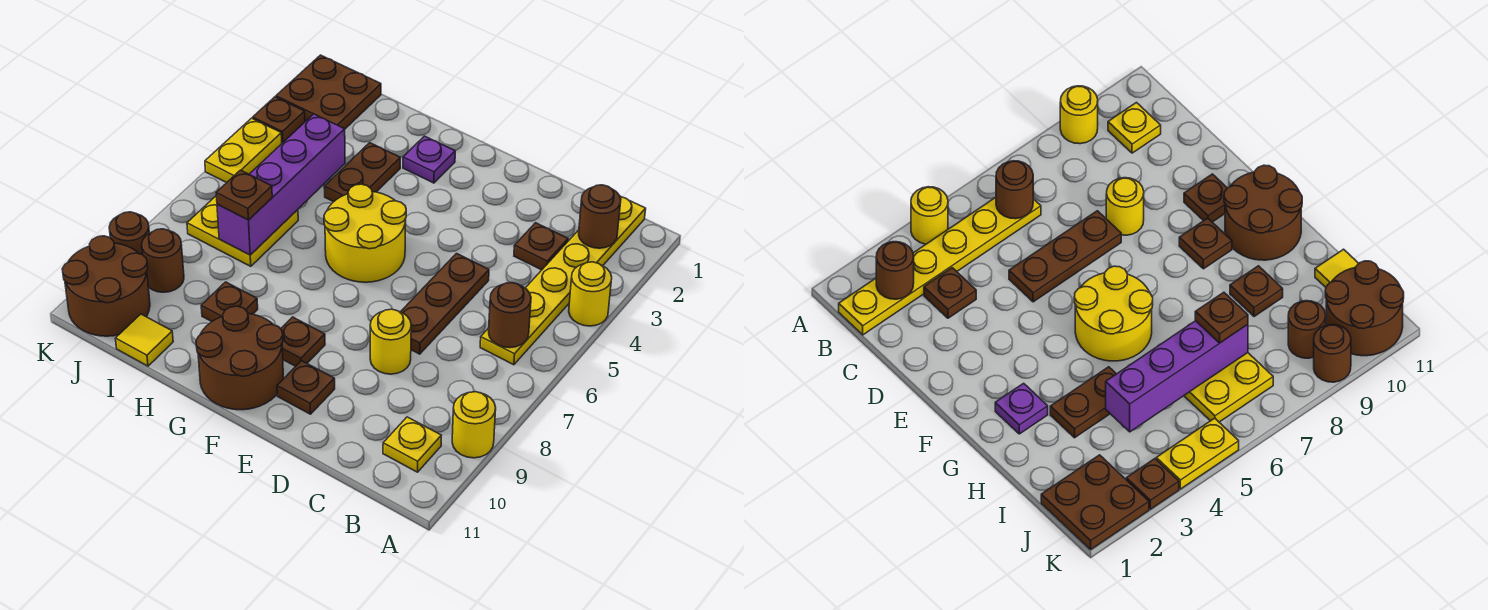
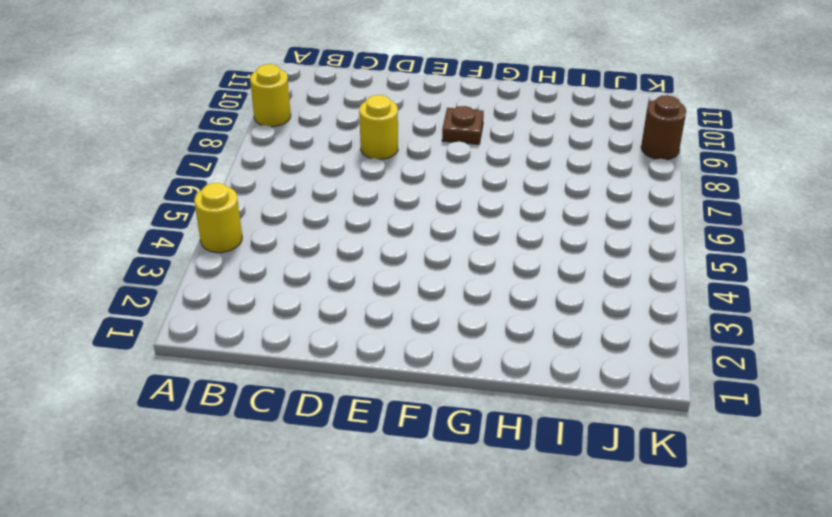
none -> yellow 1x6 plate [480,196,646,365]
none -> yellow 1x1 plate [383,417,441,472]
none -> brown 1x1 plate [514,223,568,270]

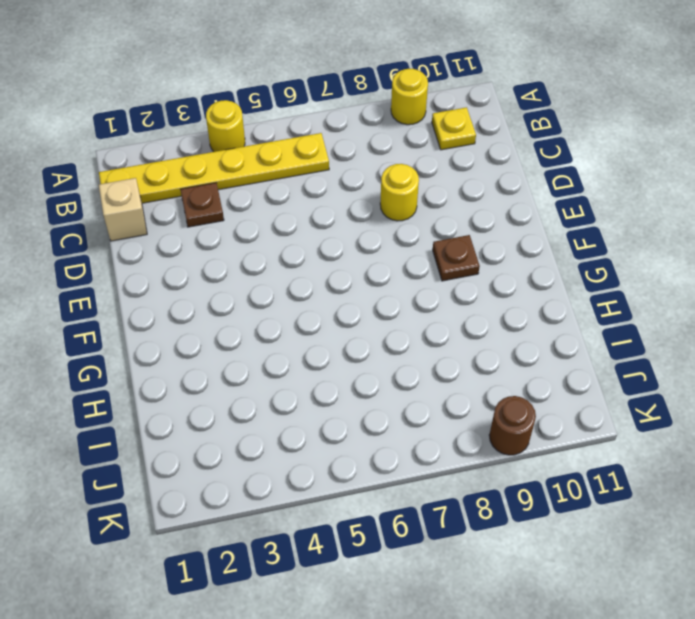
tan 1x1 brick [99,178,147,241] -> none
none -> brown 1x3 plate [401,254,489,354]
none -> brown 1x1 plate [277,361,335,414]
none -> yellow 2x2 round brick [324,184,406,282]

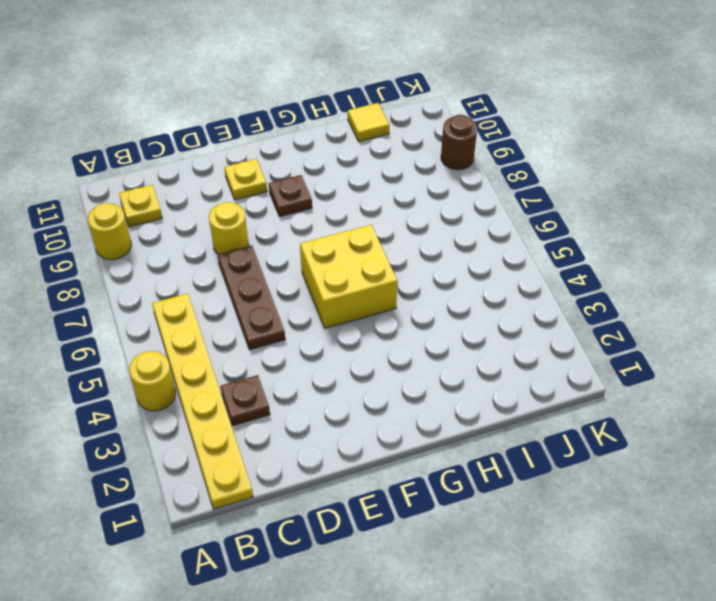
yellow 1x1 plate [224,159,267,200] -> brown 1x1 plate [277,361,335,414]
yellow 2x2 brick [300,225,397,328] -> yellow 2x2 round brick [324,184,406,282]
none -> brown 2x2 round brick [196,306,284,410]
none -> purple 1x1 plate [403,136,455,183]
none -> brown 1x2 plate [324,143,400,202]

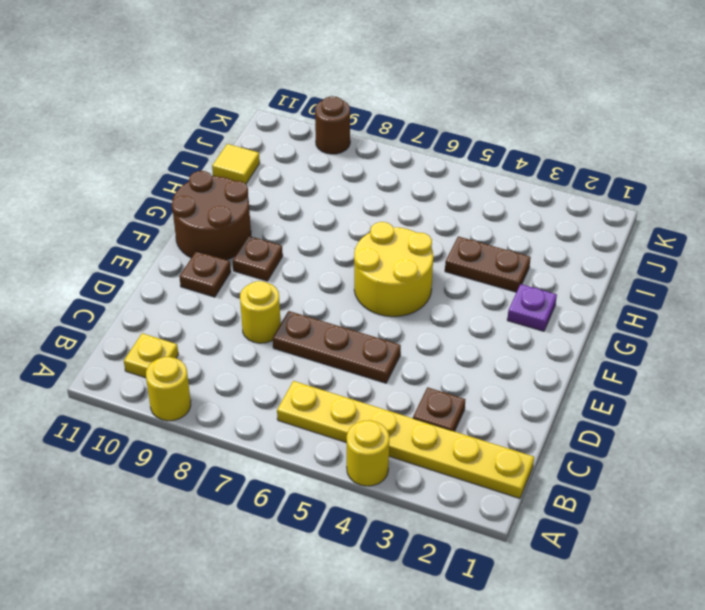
none -> brown 1x1 plate [201,282,258,322]
none -> yellow 2x2 plate [187,196,298,266]
none -> brown 2x2 plate [276,55,381,129]

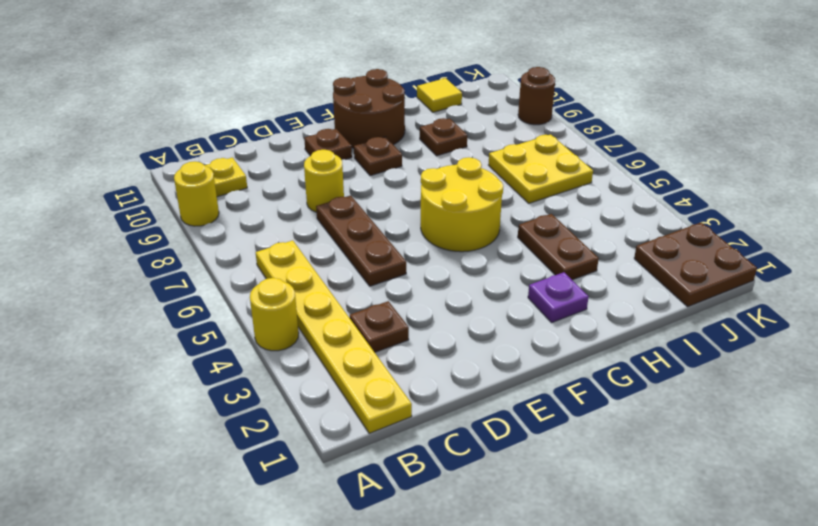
none -> brown 1x1 round brick [142,229,184,292]
none -> brown 2x2 round brick [62,236,150,336]
none -> brown 1x1 plate [253,97,305,143]

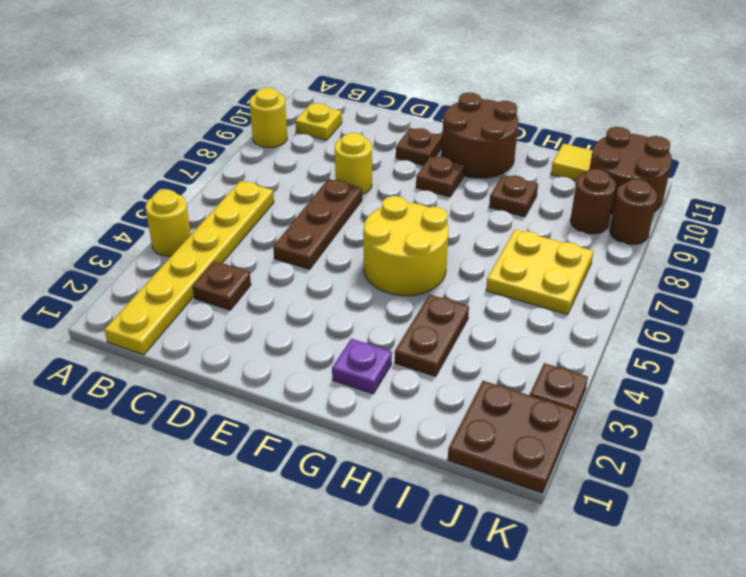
none -> yellow 1x2 plate [205,118,282,183]
none -> brown 1x1 round brick [579,185,621,248]
none -> brown 1x1 round brick [489,283,531,348]

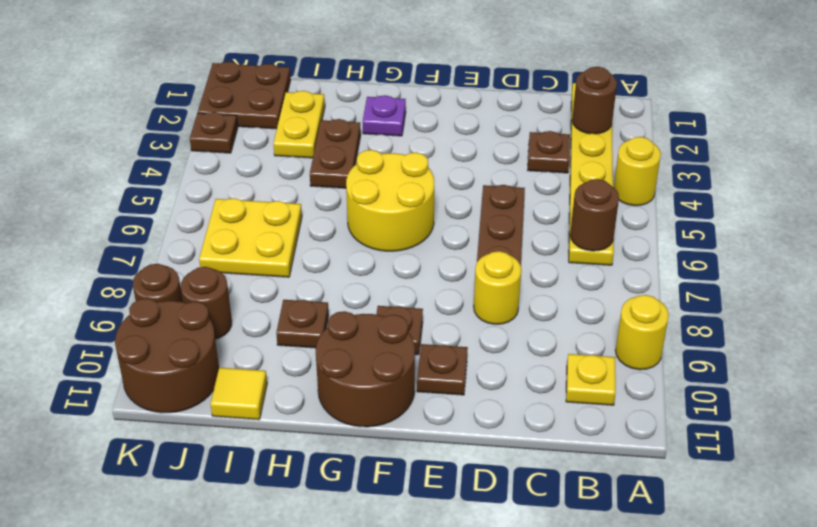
yellow 1x2 plate [273,91,325,158] -> yellow 1x2 plate moved to [205,118,282,183]
none -> purple 1x4 brick [217,114,345,255]
none -> brown 1x1 plate [216,170,272,220]

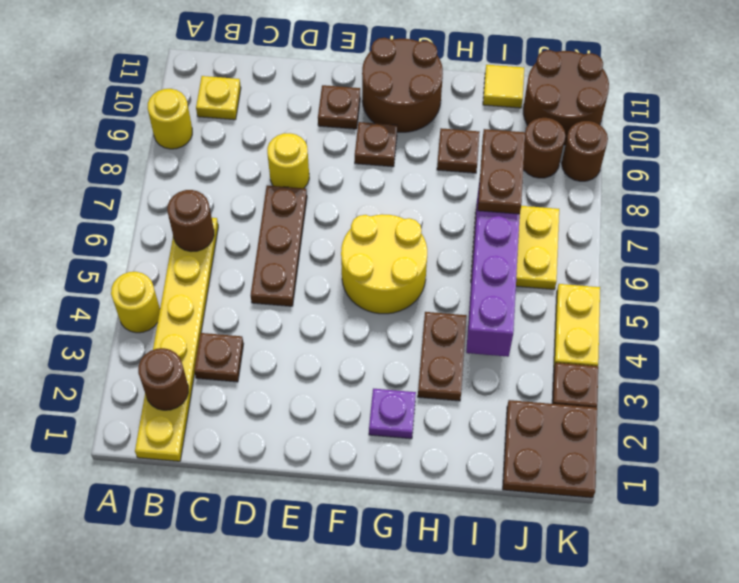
brown 1x2 plate [478,129,525,214] -> brown 1x1 plate [216,170,272,220]

